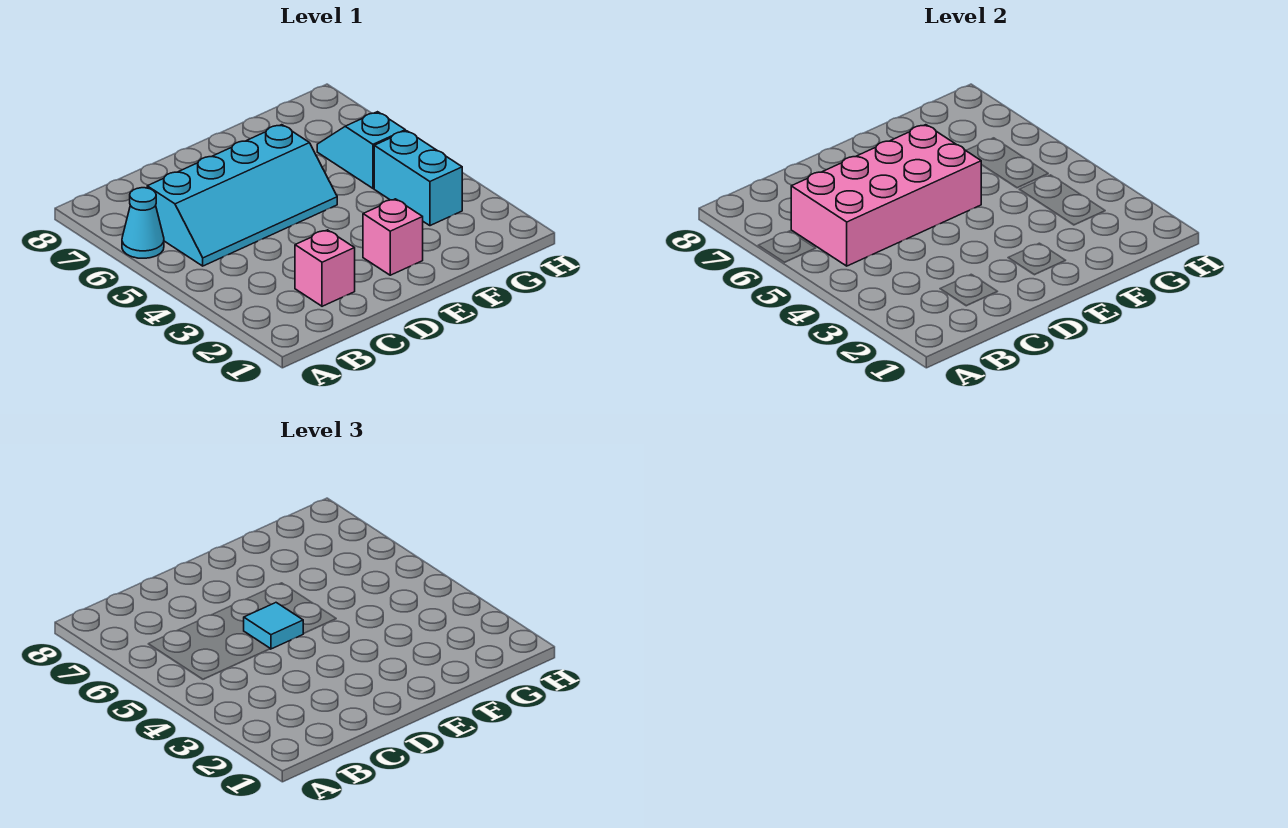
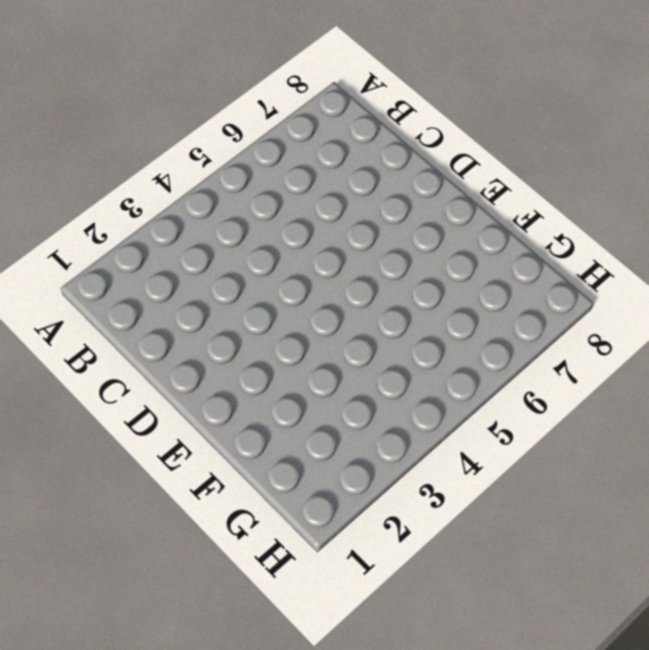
none -> cyan 1x1 cone [122,188,164,258]
none -> cyan 2x4 slope [147,125,337,266]

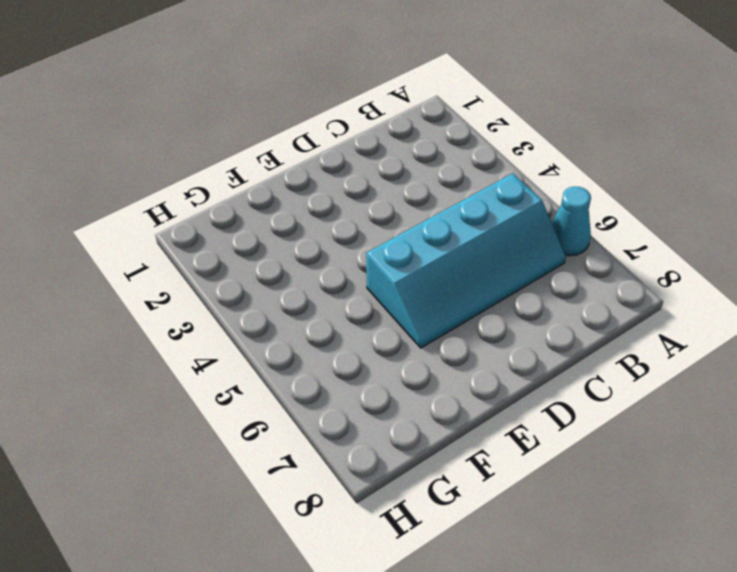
cyan 2x4 slope [366,173,566,348] -> cyan 2x4 slope turned to [147,125,337,266]
none -> pink 1x1 brick [295,230,355,306]
none -> pink 1x1 brick [363,199,423,275]

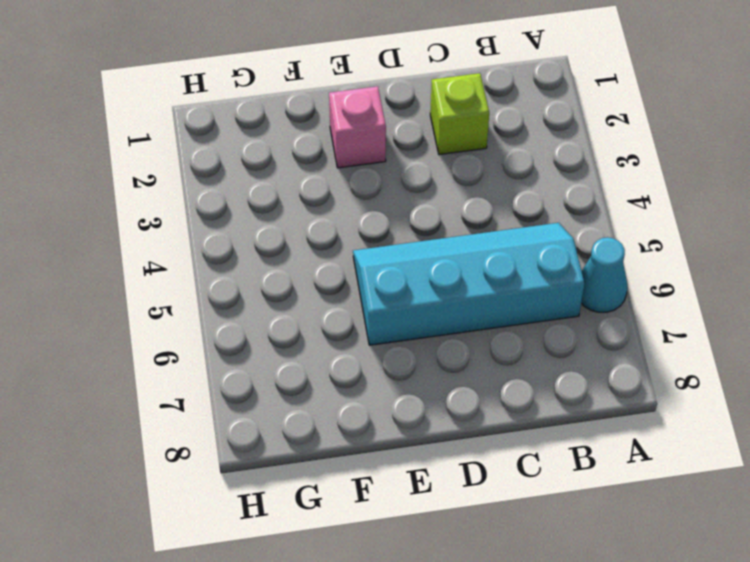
lime 1x1 brick [430,73,489,155] -> pink 1x1 brick [295,230,355,306]
none -> cyan 1x2 brick [374,131,462,226]
none -> cyan 1x2 slope [317,112,405,188]

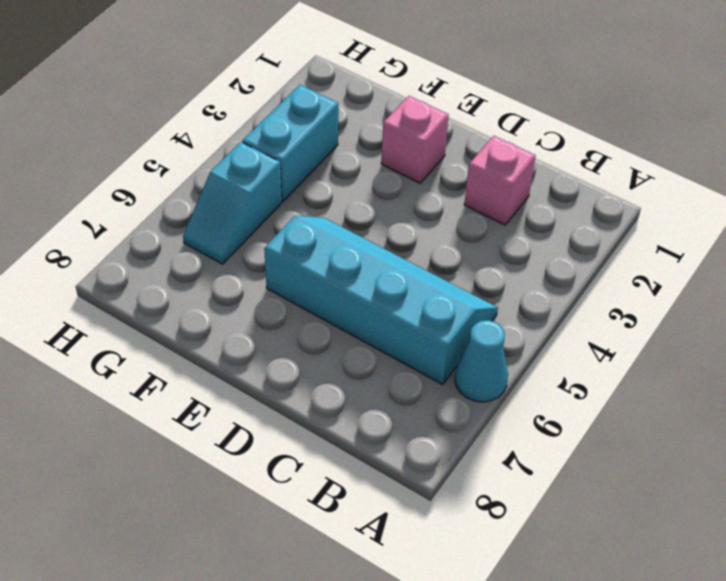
none -> pink 2x4 brick [791,125,981,266]
none -> cyan 1x1 tile [244,603,304,649]

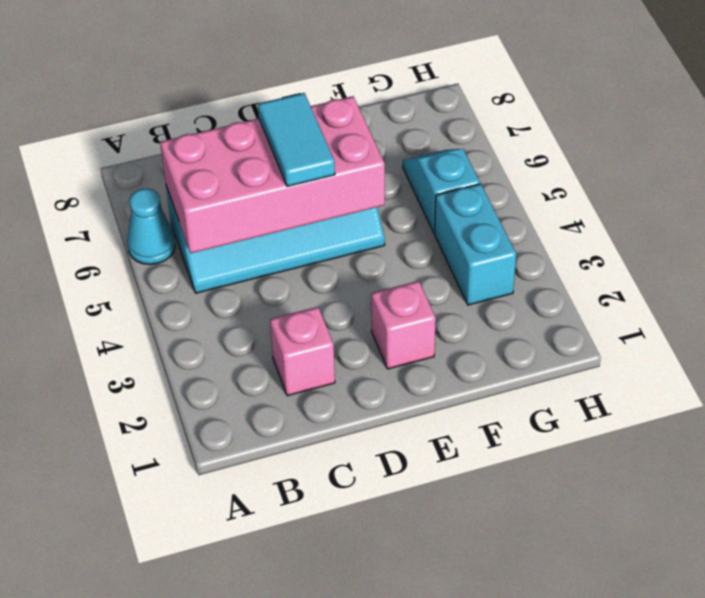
cyan 1x2 tile [258,93,335,186] -> cyan 1x1 tile [244,603,304,649]

